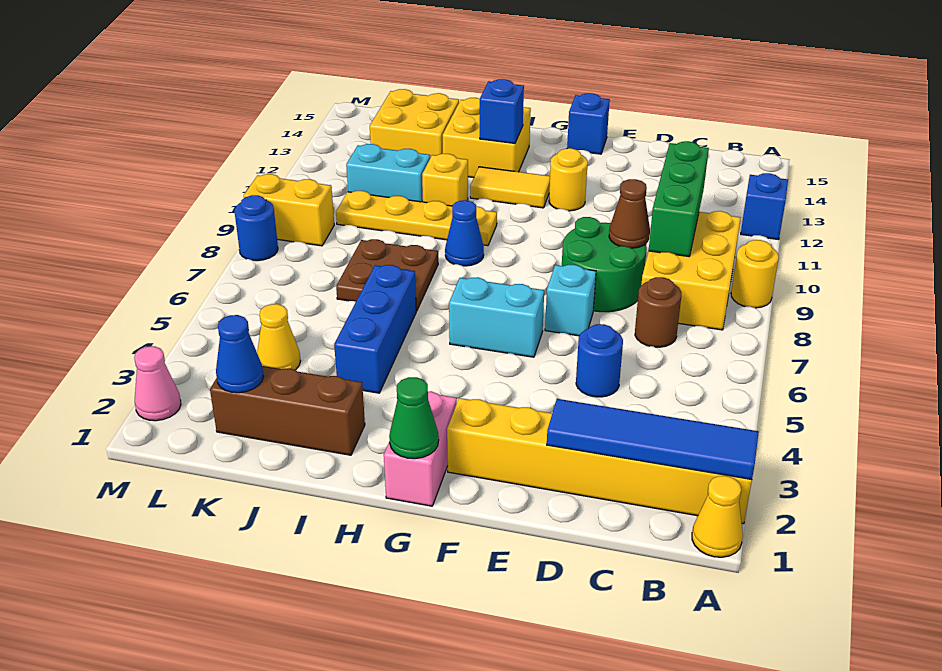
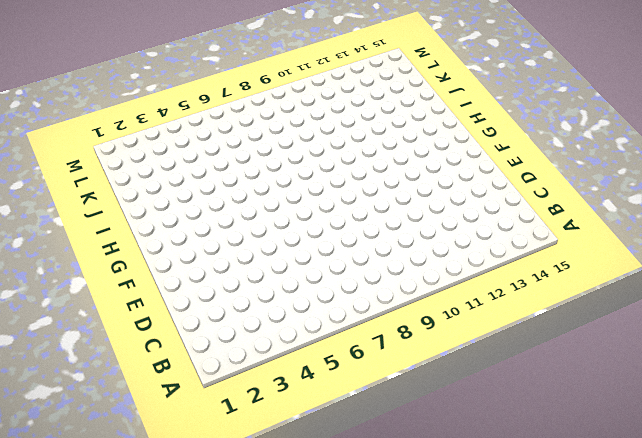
none -> yellow 1x1 cone [692,476,743,557]
none -> yellow 1x6 brick [447,398,752,524]
none -> yellow 1x1 round brick [731,240,779,308]
none -> blue 1x1 brick [741,173,788,240]

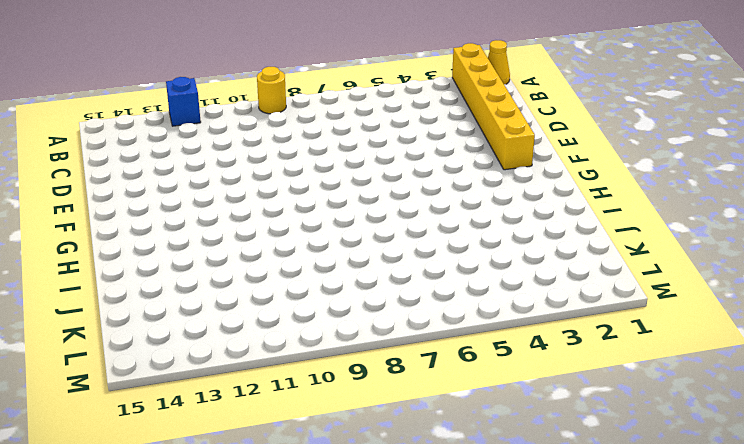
none -> yellow 2x3 brick [641,211,741,330]
none -> brown 1x1 round brick [635,277,681,347]
none -> blue 1x1 round brick [576,324,623,397]
none -> green 2x2 round brick [562,217,647,312]

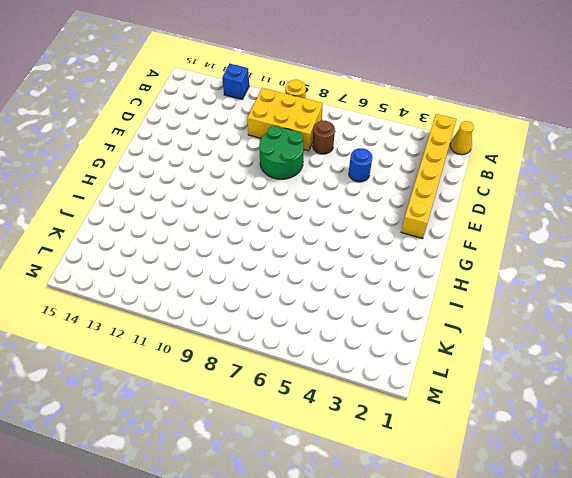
none -> cyan 1x1 brick [545,265,596,336]
none -> cyan 1x2 brick [449,277,544,357]
none -> yellow 1x1 round brick [549,148,588,211]
none -> blue 1x1 brick [567,93,610,154]

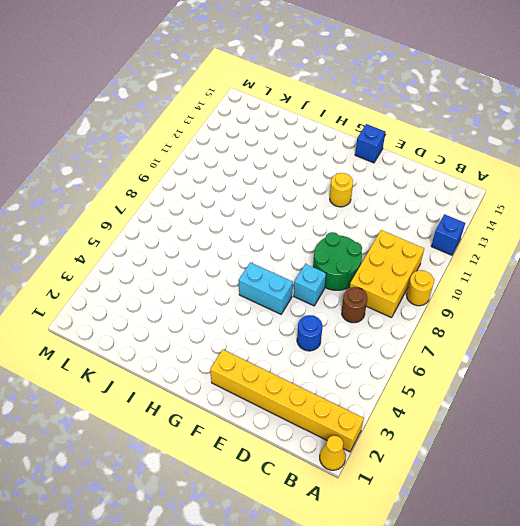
none -> pink 1x2 brick [384,391,457,506]
none -> yellow 1x2 tile [470,167,550,208]
none -> blue 1x1 cone [445,200,484,266]
none -> yellow 1x4 plate [336,191,497,246]

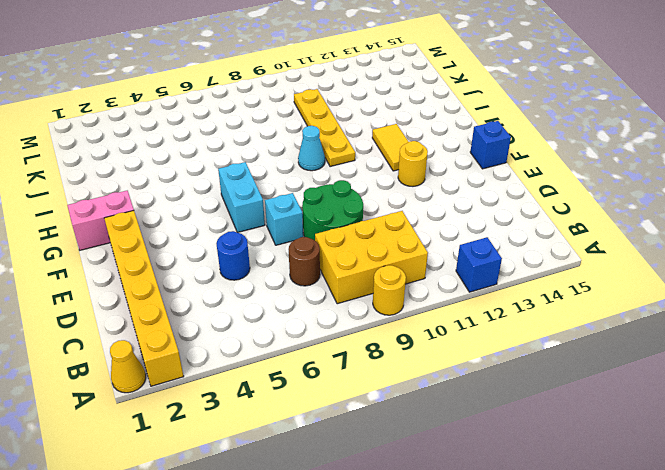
cyan 1x1 cone [298,126,325,171] -> blue 1x1 cone [445,200,484,266]
none -> yellow 2x2 brick [443,98,531,178]
none -> brown 1x3 brick [210,366,365,455]
none -> blue 1x3 brick [334,265,416,393]
none -> brown 2x2 plate [336,239,438,311]

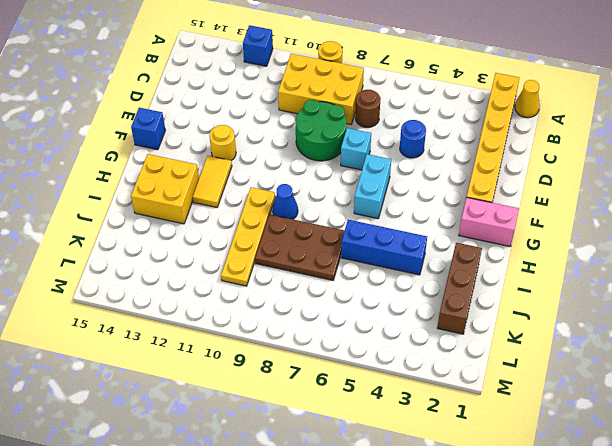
brown 2x3 plate [255,214,345,280] -> brown 2x2 plate [336,239,438,311]
none -> yellow 1x1 brick [422,154,468,206]
none -> cyan 1x2 brick [346,144,430,202]
none -> yellow 2x2 brick [370,89,459,158]
none -> yellow 1x1 cone [257,304,301,370]

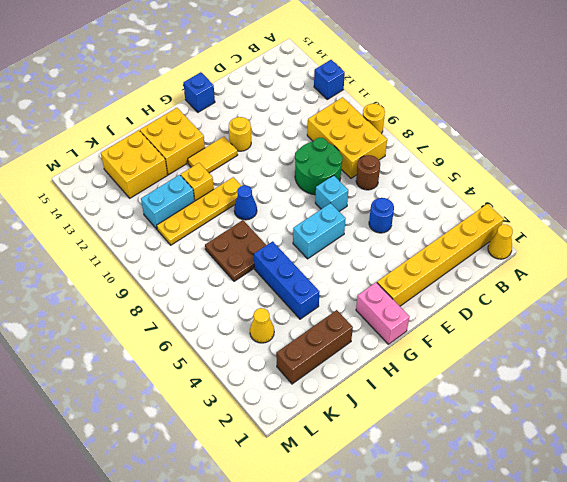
none -> yellow 1x2 brick [244,174,334,246]
none -> pink 1x1 cone [134,346,181,421]
none -> blue 1x1 round brick [234,195,278,261]
none -> blue 1x4 tile [547,399,759,480]

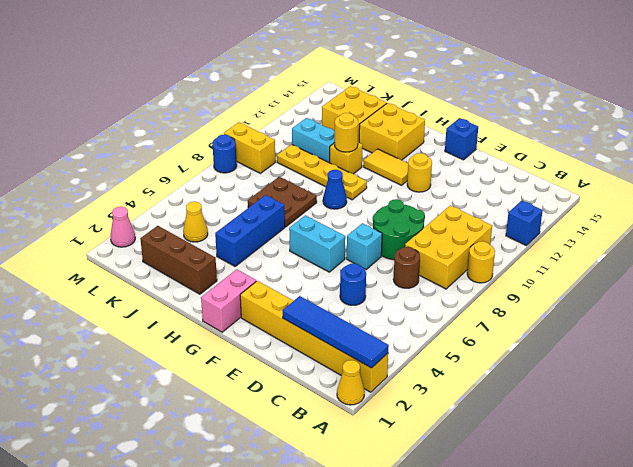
yellow 1x1 round brick [335,113,359,152] -> none
none -> green 1x3 brick [649,141,709,257]
none -> brown 1x1 cone [609,179,650,248]
none -> green 1x1 cone [389,377,439,459]
none -> blue 1x1 brick [480,79,524,143]

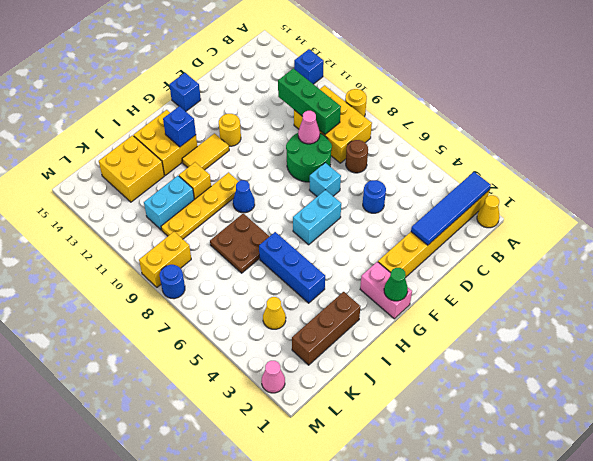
pink 1x1 cone [298,111,320,144] -> brown 1x1 cone [609,179,650,248]
none -> blue 1x1 cone [216,315,264,393]

